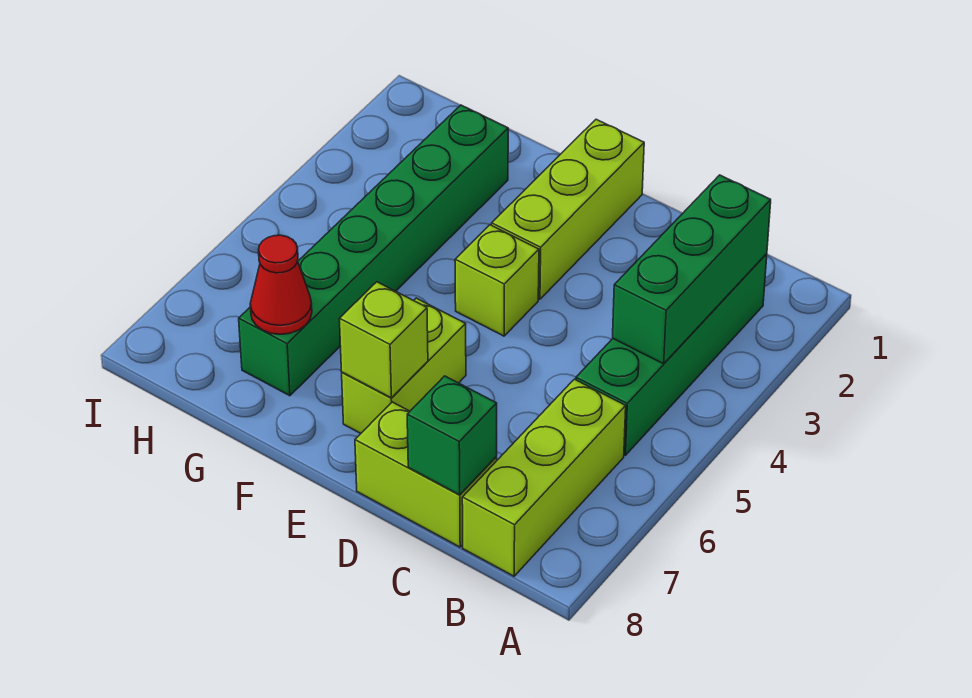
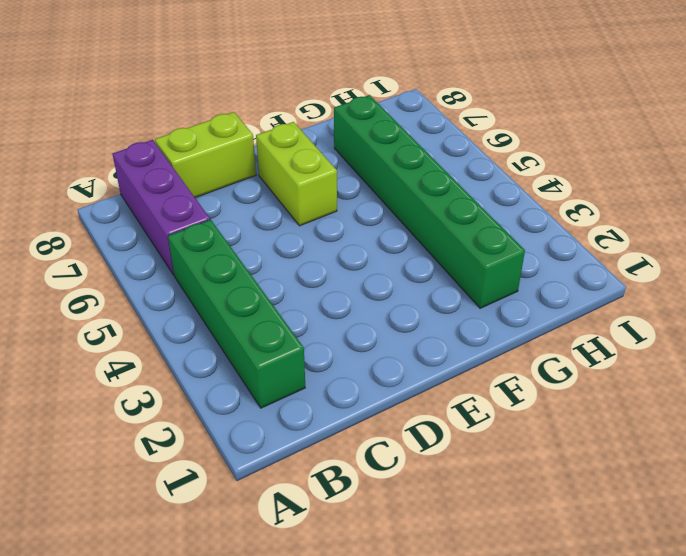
purple 1x3 brick [113,140,210,275] -> lime 1x3 brick [462,379,626,576]
none -> lime 1x3 brick [492,119,644,299]
none -> lime 1x1 brick [455,225,539,336]

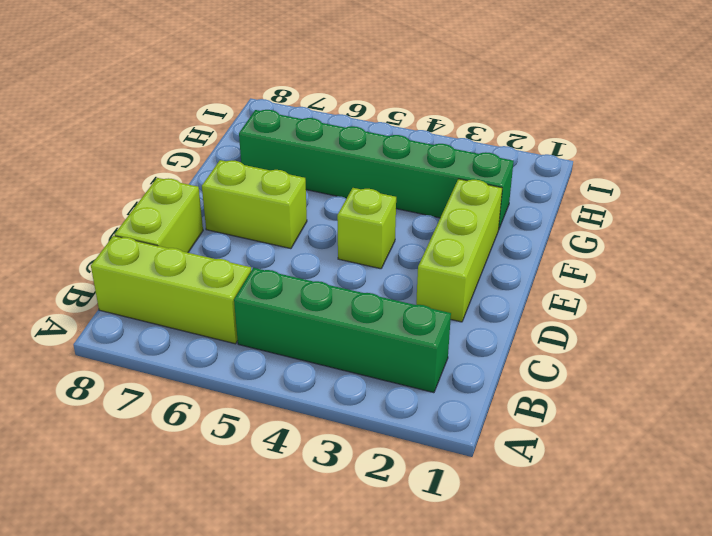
lime 1x3 brick [416,179,502,322] -> lime 1x3 brick turned to [492,119,644,299]
none -> green 1x3 brick [613,175,771,364]
none -> green 1x1 brick [407,376,497,495]

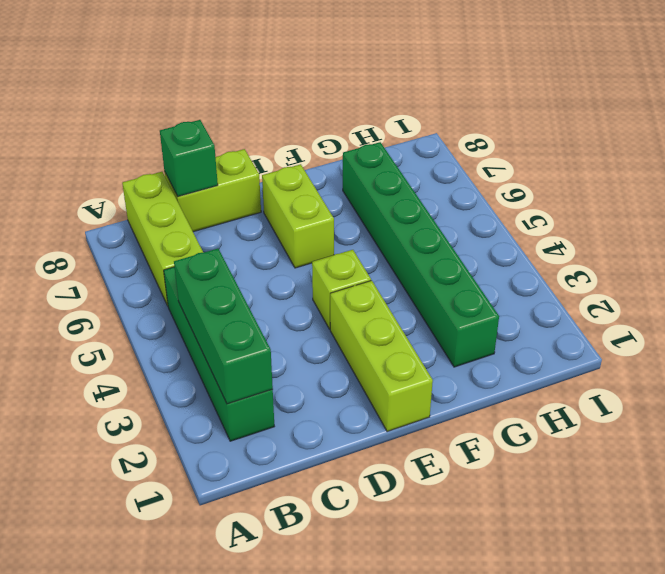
none -> lime 1x1 brick [339,282,428,398]
none -> red 1x1 cone [250,235,312,334]

